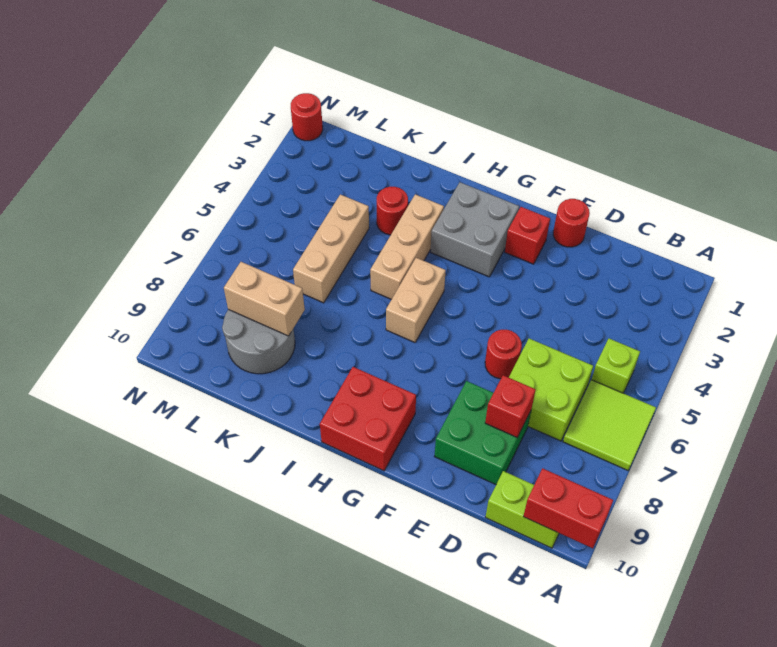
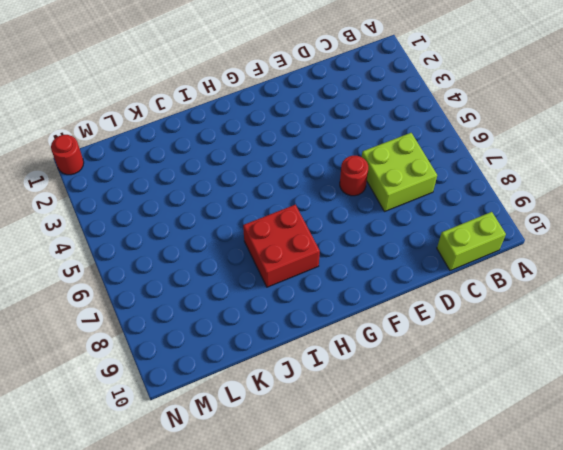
red 2x2 brick [243,205,320,287] -> red 2x2 brick moved to [320,367,416,471]
none -> lime 2x2 tile [563,380,656,470]
none -> lime 1x1 brick [592,339,640,393]
none -> green 2x2 brick [435,381,531,484]

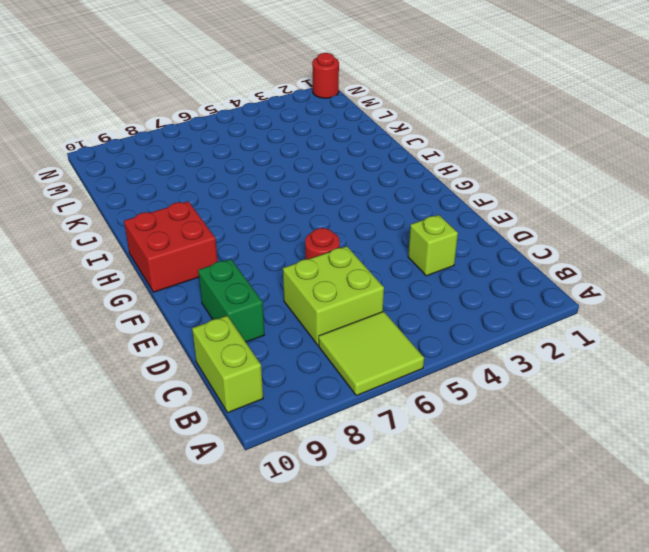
lime 1x1 brick [408,215,458,276] -> lime 1x1 brick moved to [592,339,640,393]
green 1x2 brick [198,259,264,342] -> green 2x2 brick [435,381,531,484]
none -> red 1x1 round brick [553,199,590,247]
none -> red 1x1 brick [505,207,550,264]
none -> grey 2x2 brick [431,182,519,277]

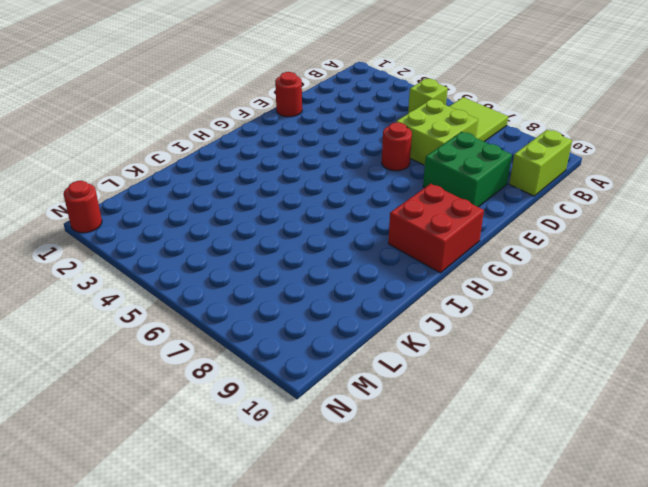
none -> red 1x1 brick [505,207,550,264]
none -> grey 2x2 brick [431,182,519,277]
none -> tan 1x2 brick [386,258,446,342]

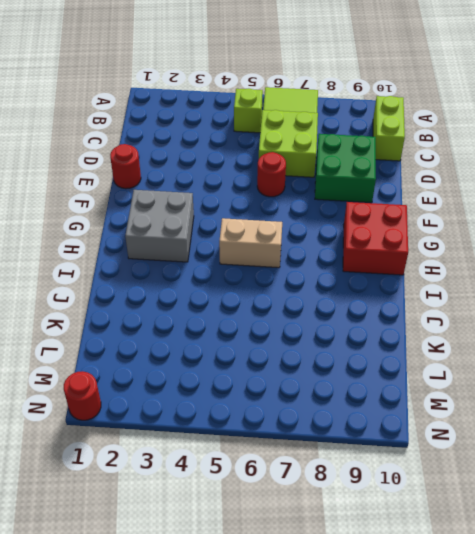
none -> red 1x1 brick [505,207,550,264]
none -> tan 1x3 brick [370,194,444,299]
none -> red 1x1 round brick [377,187,408,235]

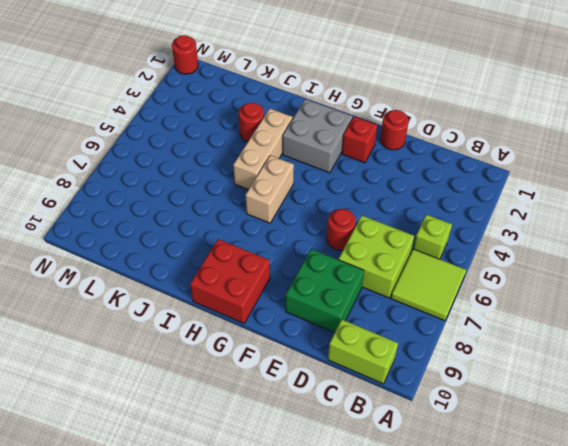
none -> tan 1x3 brick [293,194,369,303]
none -> grey 2x2 round brick [222,309,295,374]
none -> red 1x2 brick [523,468,613,548]

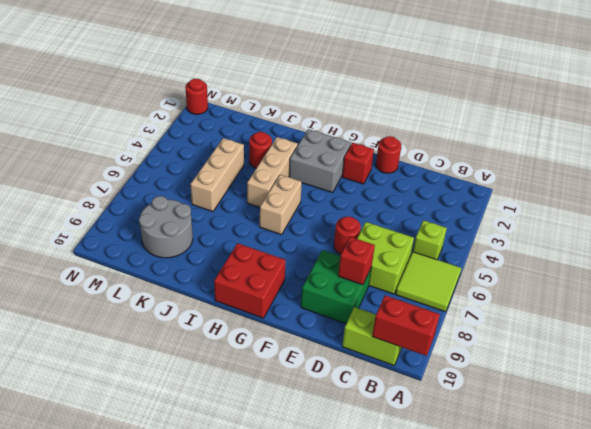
none -> tan 1x2 brick [224,262,305,336]

